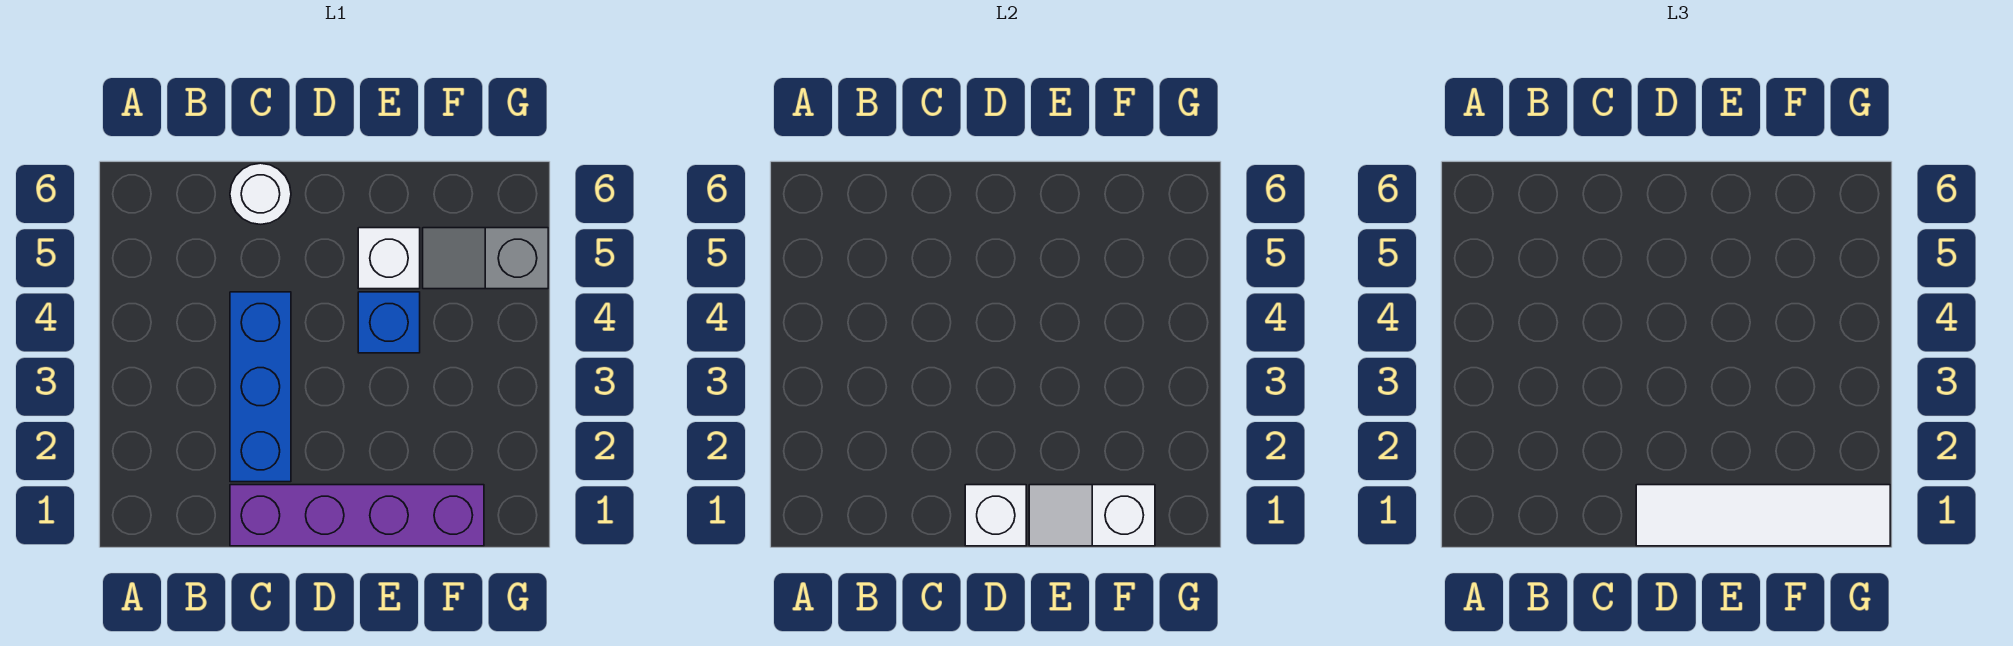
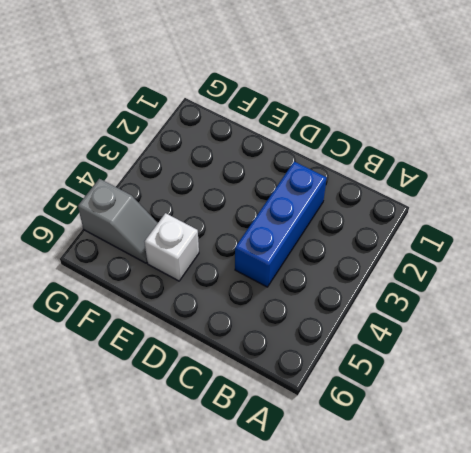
none -> purple 1x4 brick [230,485,484,546]
none -> white 1x1 round brick [230,163,291,224]

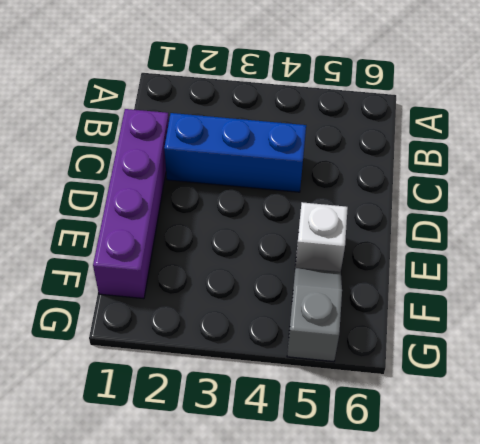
none -> white 1x1 round brick [230,163,291,224]
none -> blue 1x1 brick [358,292,420,353]

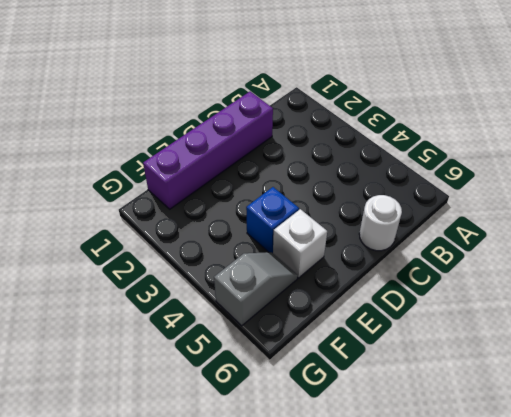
none -> blue 1x3 brick [230,292,291,482]
none -> white 1x1 brick [965,485,1026,546]

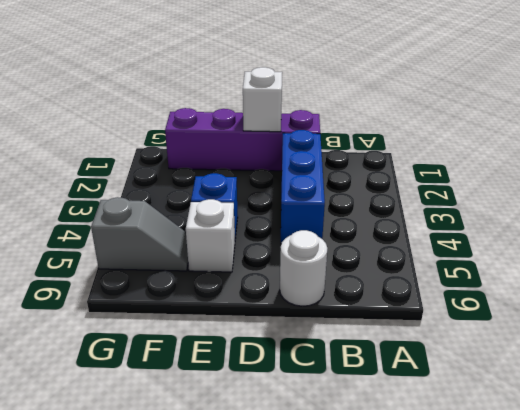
none -> white 1x2 slope [1029,485,1155,546]
none -> white 1x4 tile [1636,485,1890,546]

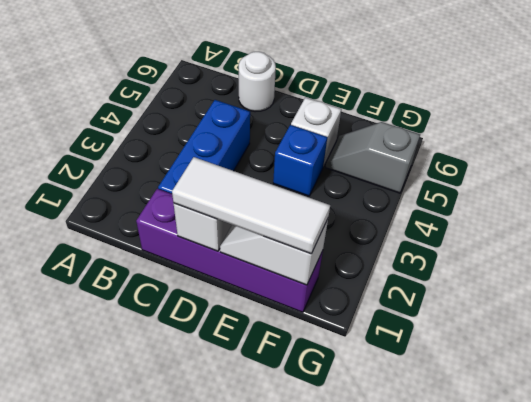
white 1x3 tile [172,157,330,254] -> white 1x4 tile [1636,485,1890,546]

